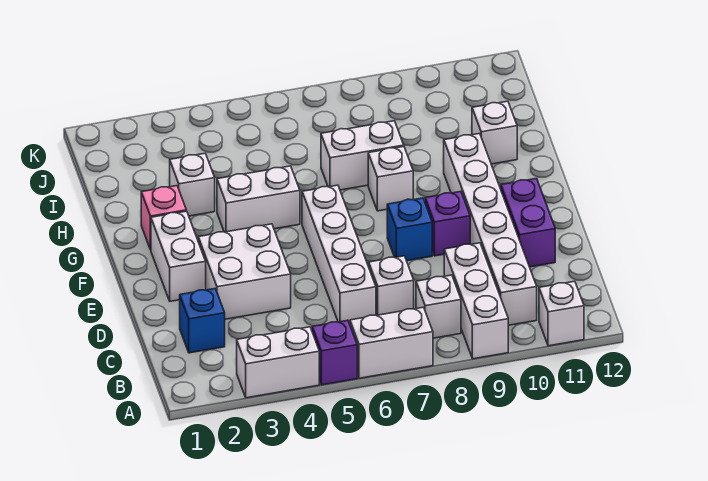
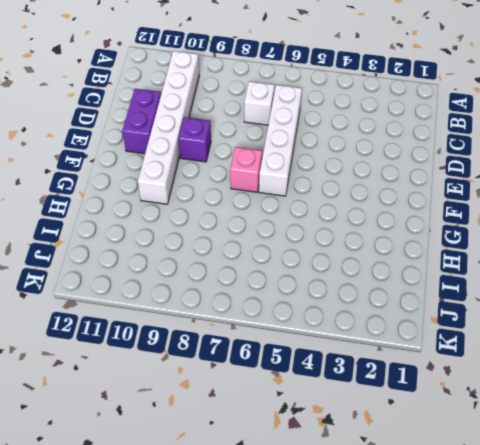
pink 1x1 brick [230,147,262,192] -> pink 1x1 brick moved to [141,186,186,250]
none -> white 1x2 brick [237,327,319,398]
none -> purple 1x1 brick [312,320,357,385]
none -> white 1x2 brick [350,307,433,378]

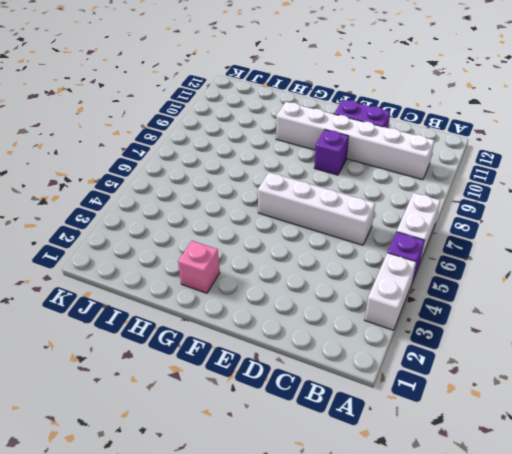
none -> white 1x3 brick [444,243,508,359]
none -> white 1x1 brick [539,281,584,346]
none -> white 1x1 brick [416,275,461,338]

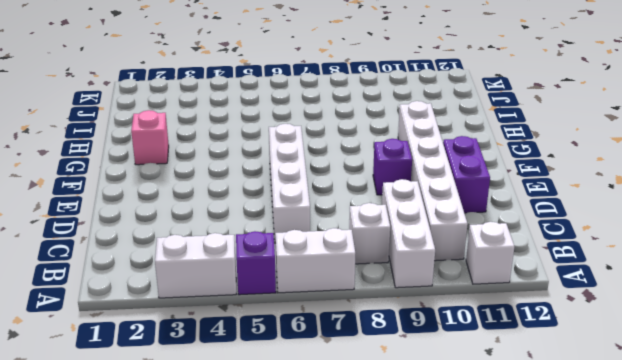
none -> blue 1x1 brick [180,289,225,353]
none -> white 1x1 brick [369,256,414,316]
none -> white 2x2 brick [198,224,291,319]

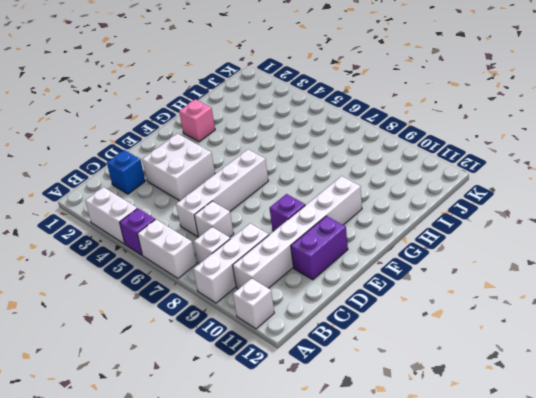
none -> white 1x2 brick [151,211,206,301]
none -> blue 1x1 brick [387,198,432,261]
none -> white 1x2 brick [217,166,300,232]

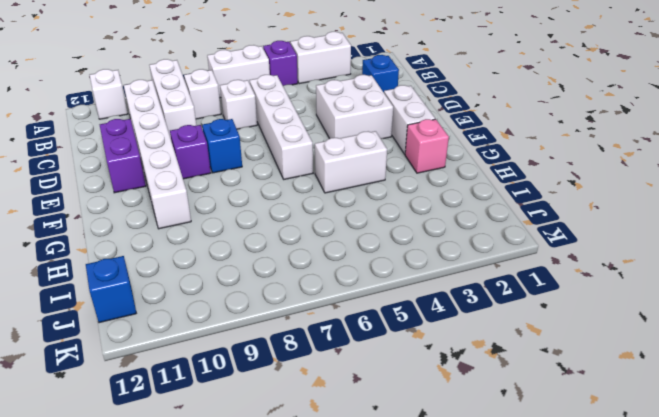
blue 1x1 brick [86,256,136,323] -> none
none -> white 1x1 brick [368,147,413,211]
none -> white 1x1 brick [170,153,215,216]
none -> white 1x2 brick [321,121,404,190]

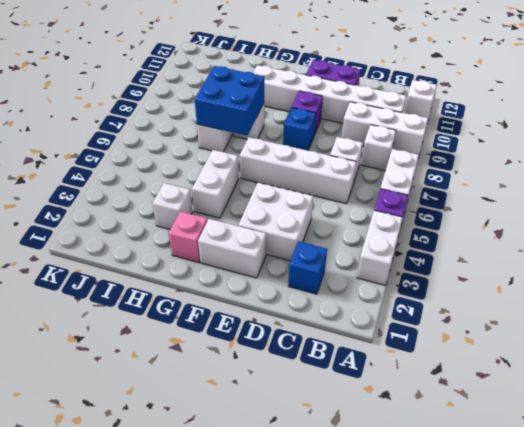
blue 2x2 brick [195,66,264,136] -> none
none -> white 1x1 brick [472,101,517,164]

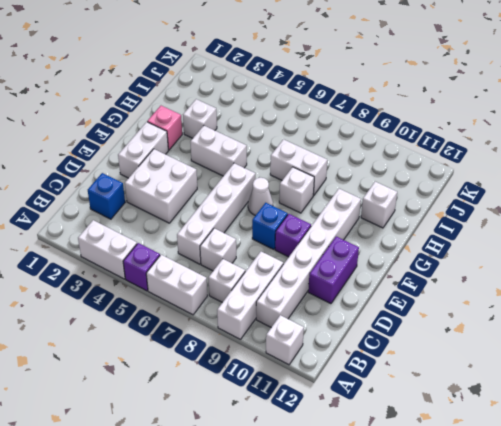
white 1x1 cone [248,178,273,215] -> none

